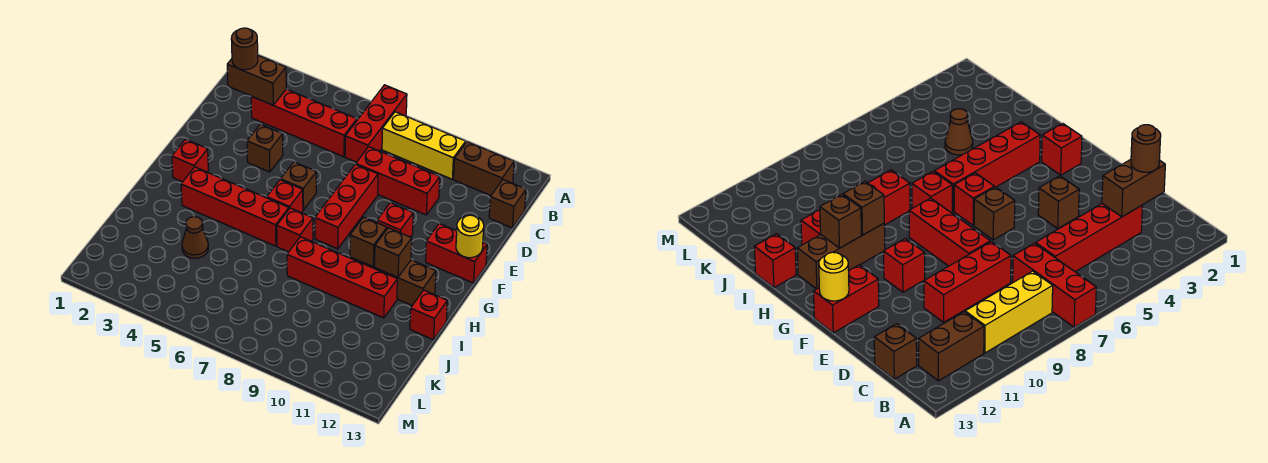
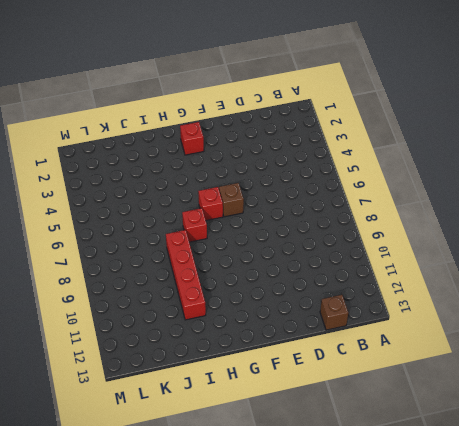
none -> red 1x3 brick [345,85,407,162]
none -> yellow 1x3 brick [382,112,466,179]
none -> brown 1x2 brick [454,142,514,195]

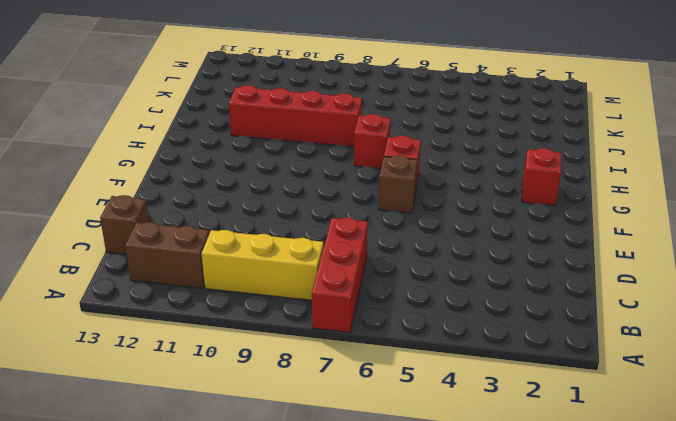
none -> red 1x4 brick [251,89,357,157]
none -> red 1x3 brick [356,147,440,215]
none -> brown 1x1 brick [247,124,283,172]

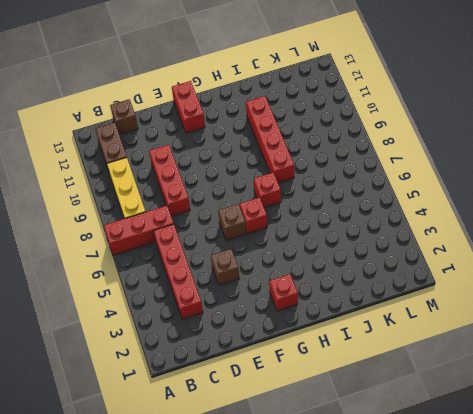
none -> red 1x3 brick [315,164,378,249]
none -> red 1x1 brick [377,203,413,237]
none -> red 1x4 brick [181,167,289,246]

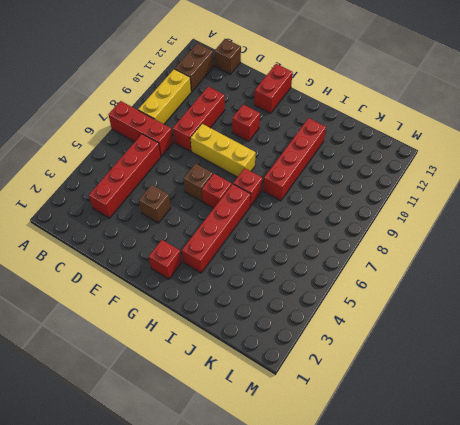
yellow 1x3 brick [191,124,256,177] -> red 1x3 brick [315,164,378,249]
none -> brown 1x3 brick [350,257,436,305]
none -> red 1x1 brick [410,290,447,340]
none -> brown 1x1 cone [182,217,208,258]

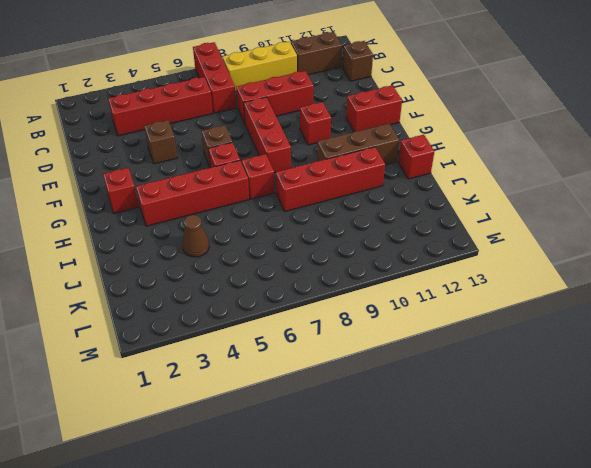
none -> brown 1x2 brick [227,55,286,105]
none -> yellow 1x1 round brick [456,215,484,258]
none -> brown 1x1 brick [350,217,387,267]

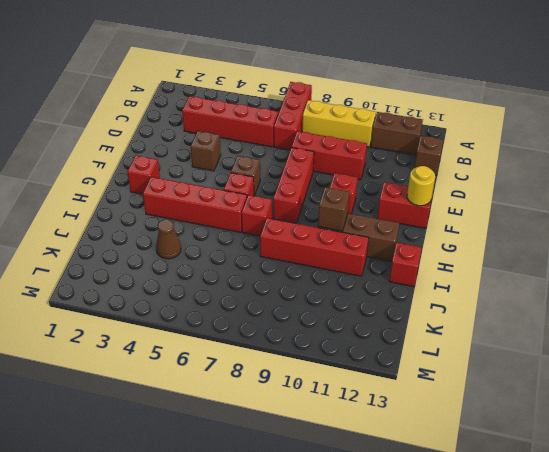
none -> brown 1x2 brick [227,55,286,105]
none -> brown 1x1 brick [375,228,412,277]
none -> brown 1x1 round brick [231,28,258,70]

